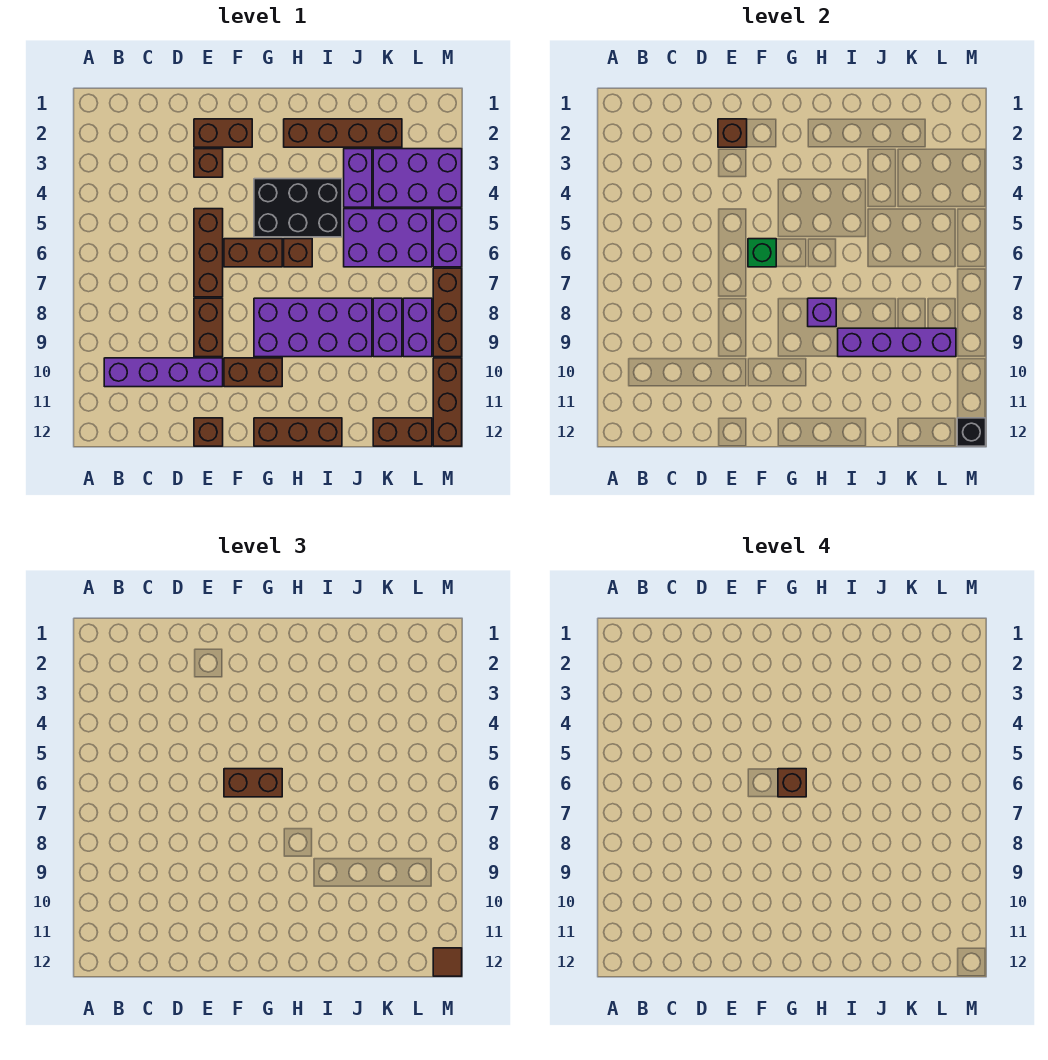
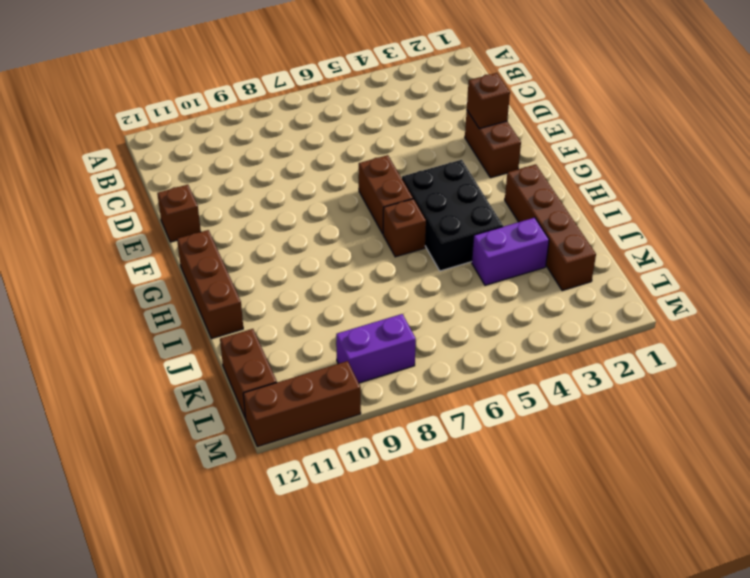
none -> purple 1x4 brick [104,358,223,387]
none -> brown 1x1 brick [194,149,223,177]
none -> brown 1x3 brick [194,209,223,297]
none -> brown 1x2 brick [194,298,223,357]

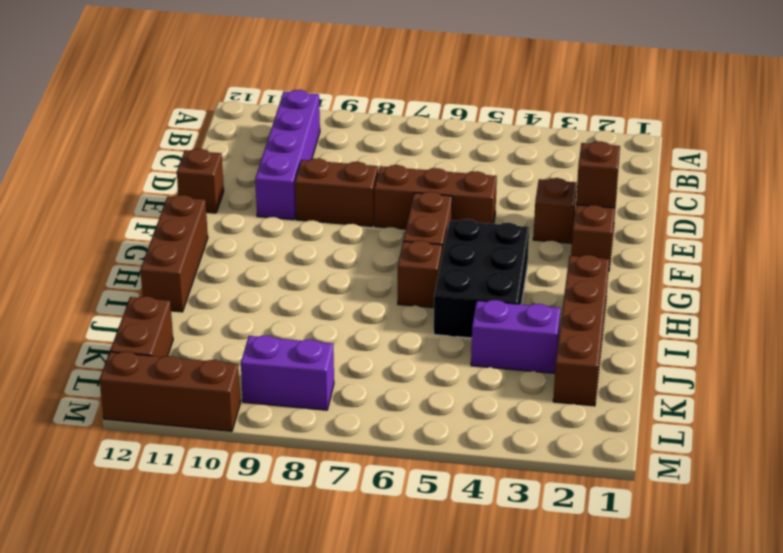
none -> brown 1x2 brick [224,358,282,387]
none -> purple 2x4 brick [254,298,372,357]
none -> purple 2x3 brick [344,209,432,267]
none -> purple 2x3 brick [373,149,462,207]

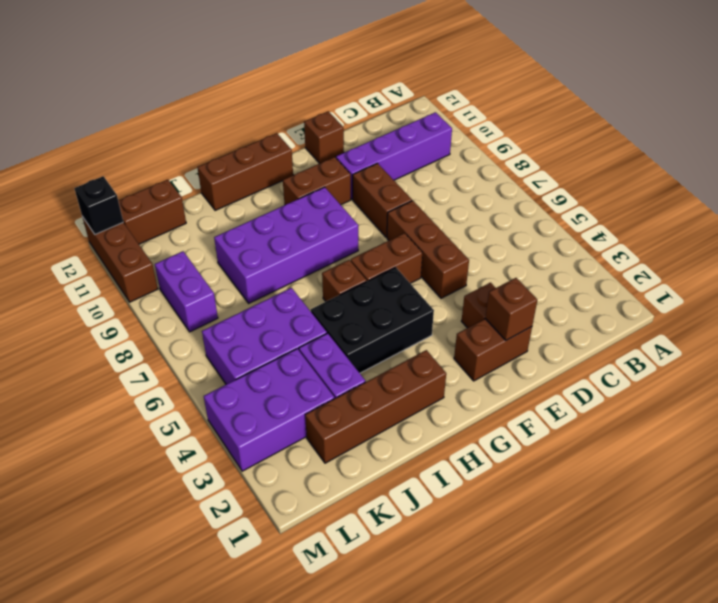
none -> purple 1x2 brick [373,298,402,357]
none -> purple 1x2 brick [433,209,462,267]
none -> brown 1x3 brick [433,268,462,357]
none -> green 1x1 brick [748,239,776,267]

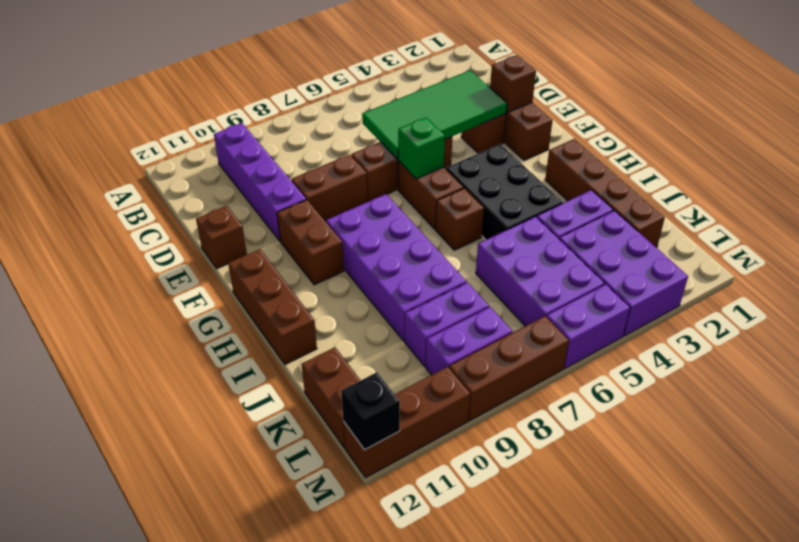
green 2x4 tile [362,70,507,159] -> none
none -> purple 1x1 brick [808,298,836,327]
none -> purple 1x4 brick [838,328,956,357]
none -> brown 1x2 brick [224,769,282,797]
none -> brown 1x1 tile [433,948,462,976]

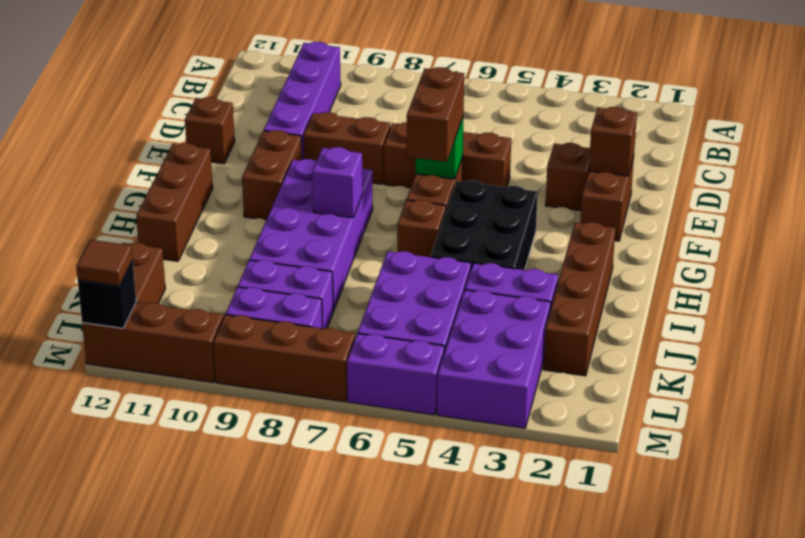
none -> purple 1x4 brick [838,328,956,357]
none -> brown 1x1 brick [778,769,806,797]

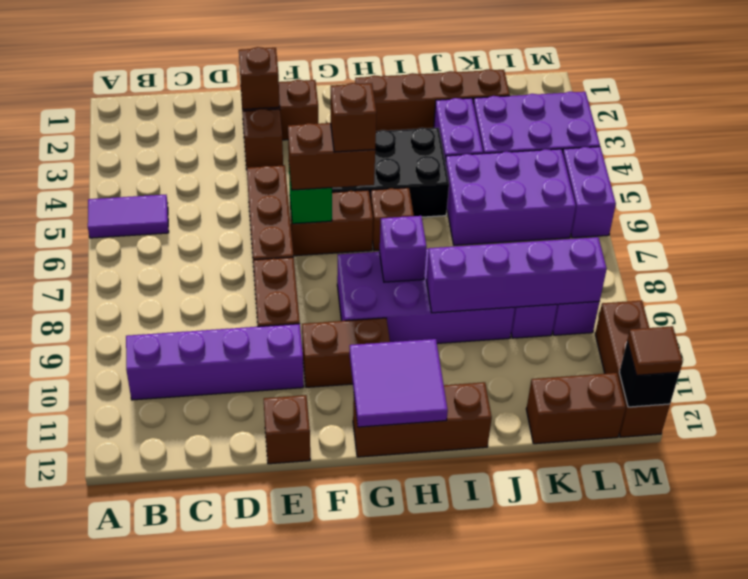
purple 1x2 tile [88,195,169,238] -> none
purple 2x2 tile [350,339,448,427] -> none
none -> brown 1x3 brick [433,268,462,357]

